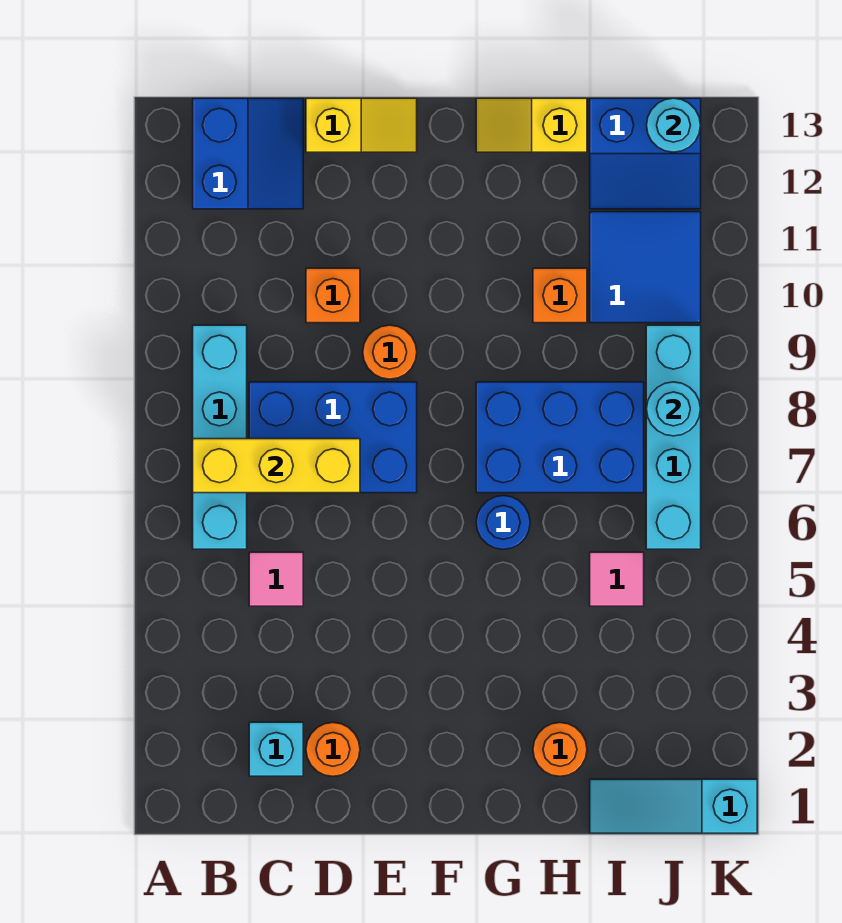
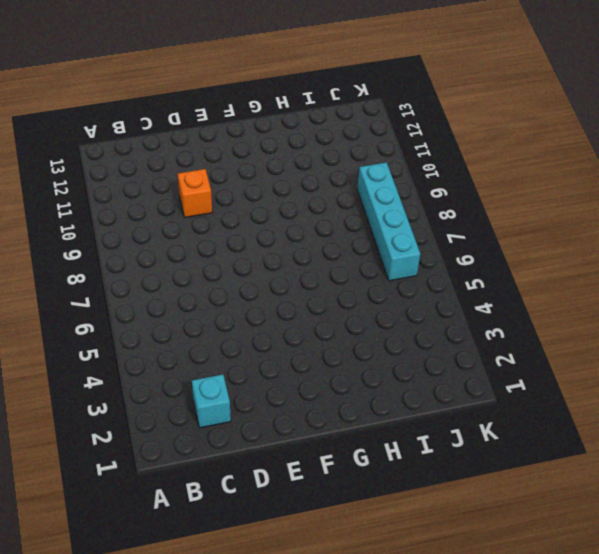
none -> cyan 1x4 brick [193,325,247,549]
none -> blue 2x2 slope [193,98,303,209]
none -> pink 1x1 tile [249,552,303,606]

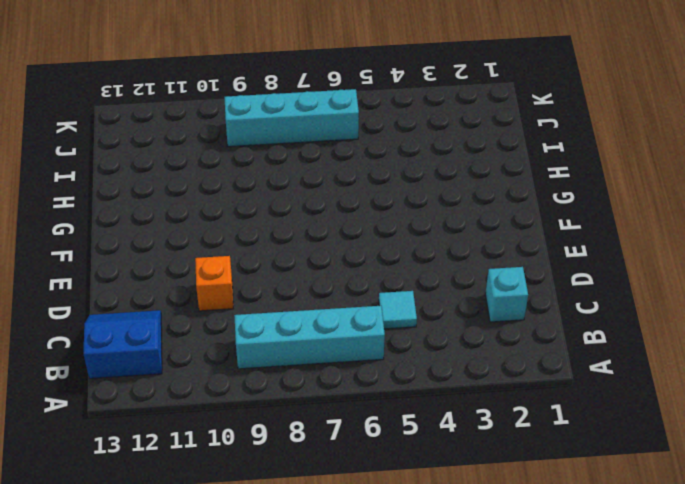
cyan 1x1 tile [379,291,417,329] -> pink 1x1 tile [249,552,303,606]
none -> blue 2x3 brick [249,382,417,493]
none -> orange 1x1 round brick [306,723,360,776]
none -> yellow 1x2 slope [306,98,417,152]

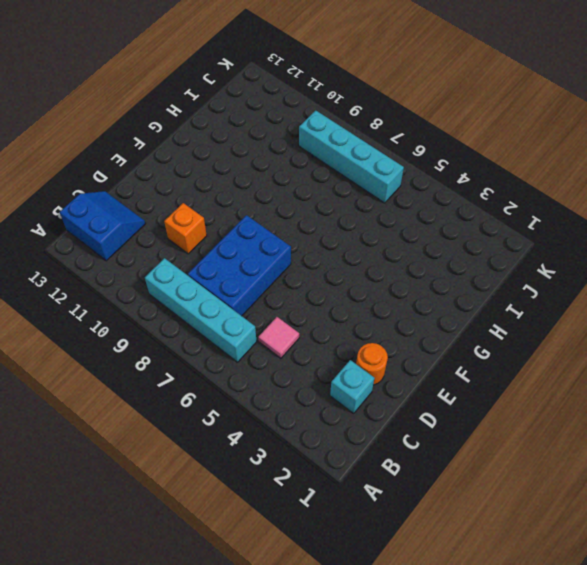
none -> yellow 1x2 slope [306,98,417,152]
none -> orange 1x1 round brick [363,325,417,379]
none -> blue 1x1 round brick [476,496,530,549]

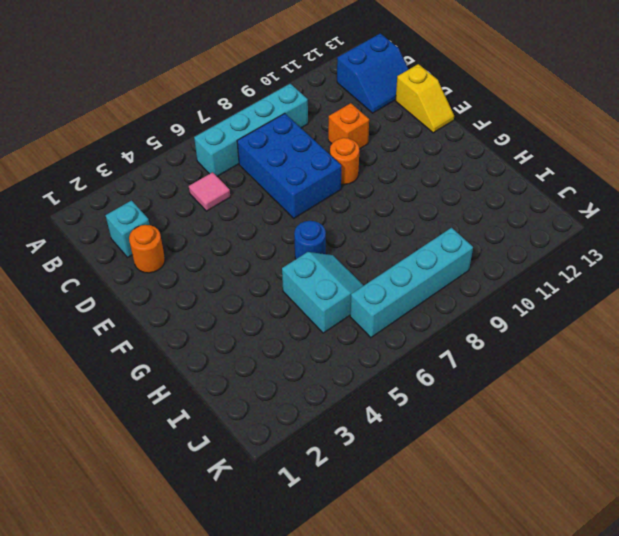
cyan 2x2 slope [282,252,364,333] -> pink 1x1 tile [590,552,644,606]
none -> blue 2x3 brick [476,382,644,493]
none -> yellow 1x2 slope [476,98,587,152]
none -> orange 1x1 round brick [533,723,587,776]

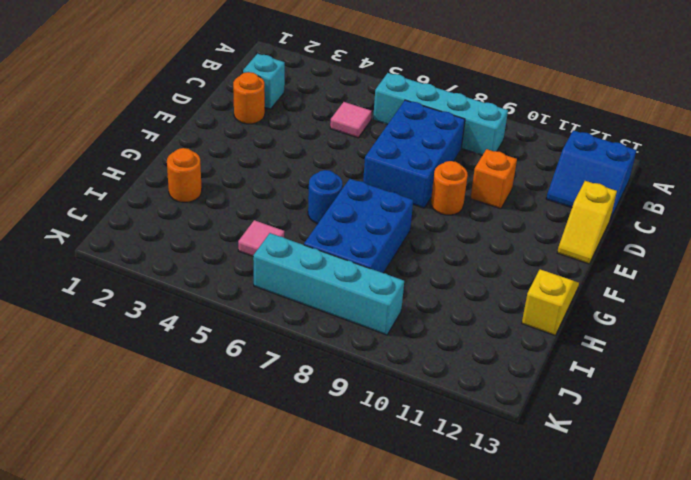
none -> orange 1x1 brick [533,268,587,323]
none -> cyan 1x3 slope [590,779,757,833]
none -> blue 2x2 tile [590,212,701,323]

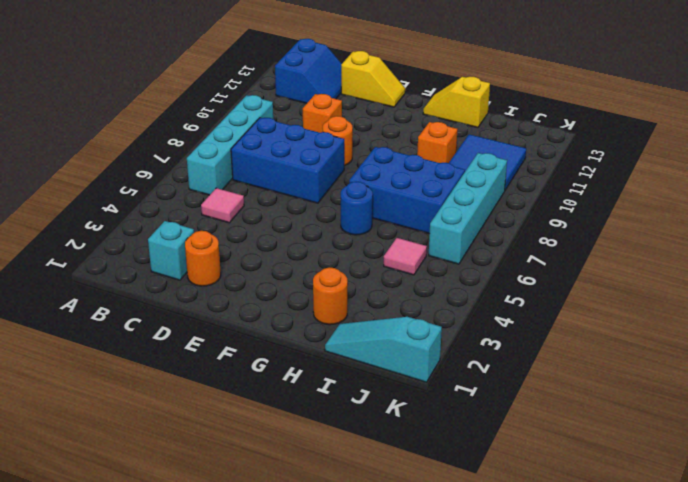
none -> blue 2x2 slope [590,98,701,209]
none -> yellow 1x3 brick [193,439,360,493]
none -> cyan 1x1 round brick [647,382,700,436]

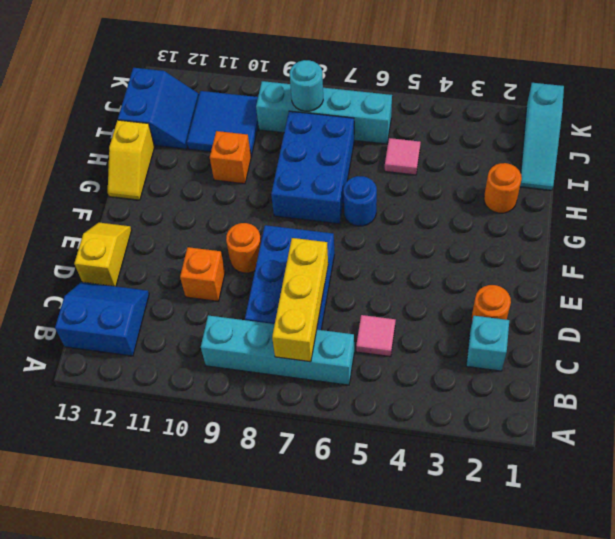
none -> cyan 1x1 round brick [647,98,701,152]

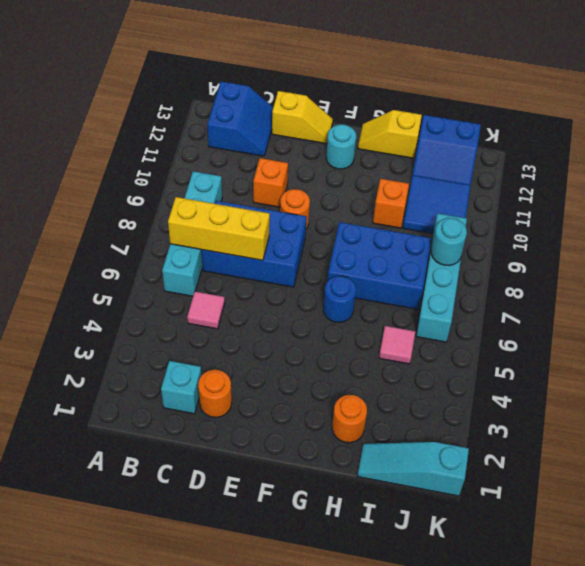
cyan 1x1 round brick [326,125,356,169] -> cyan 1x1 round brick moved to [647,98,701,152]

